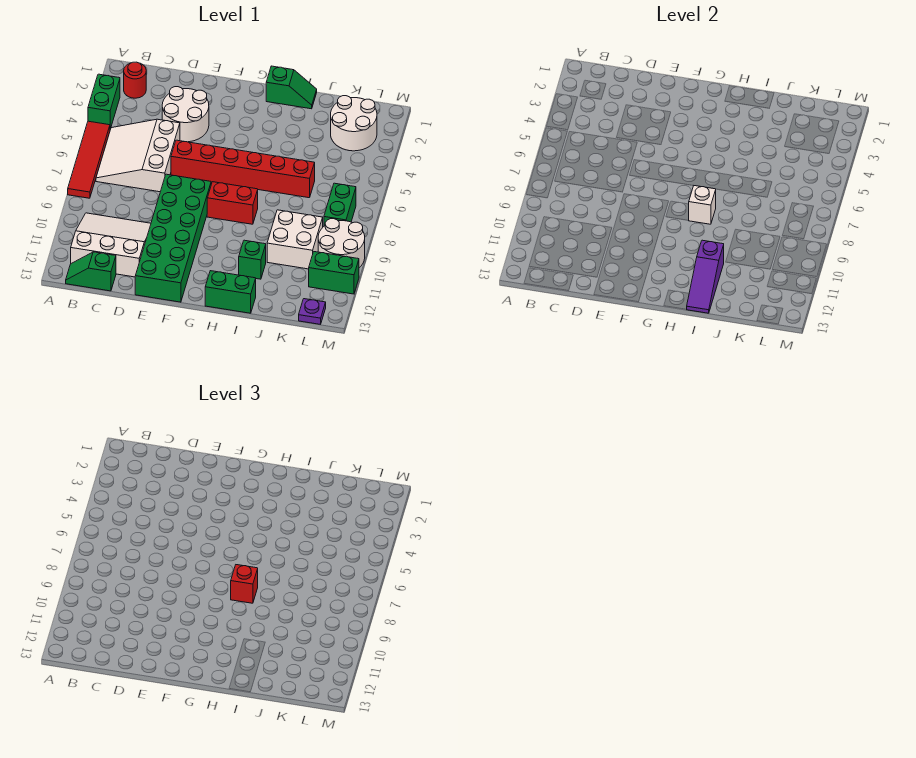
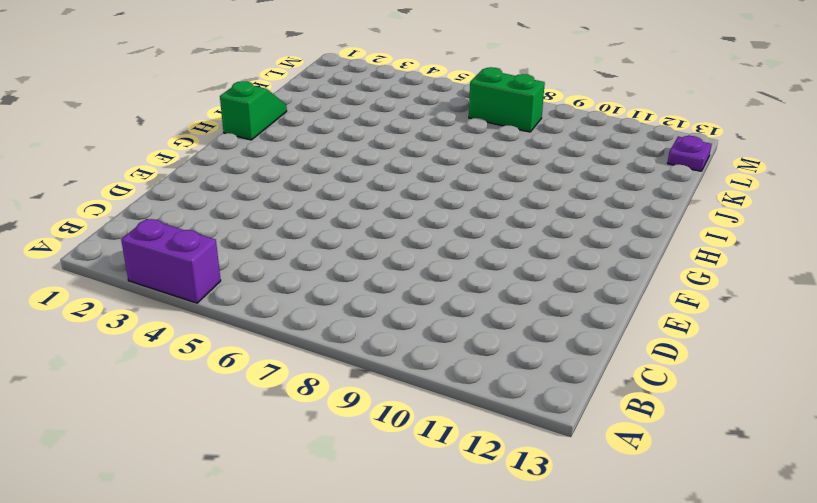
purple 1x2 brick [121,219,221,303] -> green 1x2 brick [88,74,120,129]
none -> red 1x4 tile [68,121,110,198]
none -> red 1x1 round brick [124,62,146,98]
none -> white 3x3 slope [96,119,180,192]

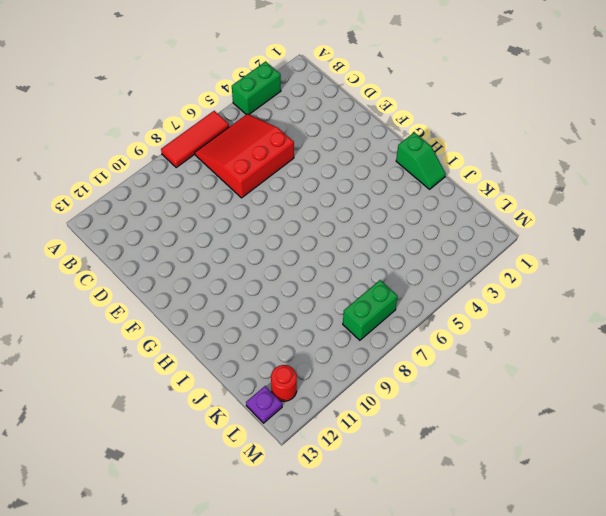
red 1x3 tile [161,111,229,167] -> red 1x4 tile [68,121,110,198]
red 3x3 slope [195,114,294,198] -> white 3x3 slope [96,119,180,192]
red 1x1 round brick [271,365,297,401] -> red 1x1 round brick moved to [124,62,146,98]
none -> white 3x3 slope [71,213,151,277]
none -> green 1x2 slope [66,252,116,291]
none -> white 2x2 round brick [162,87,209,142]

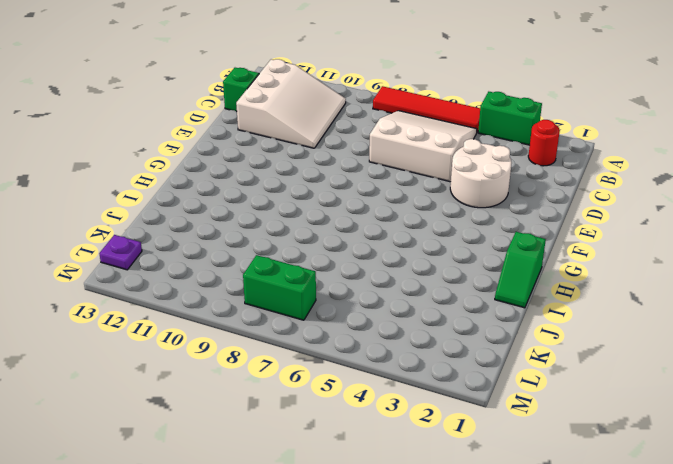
none -> red 1x6 brick [171,140,315,198]
none -> green 2x6 brick [135,174,211,302]
none -> red 1x2 brick [207,182,258,224]

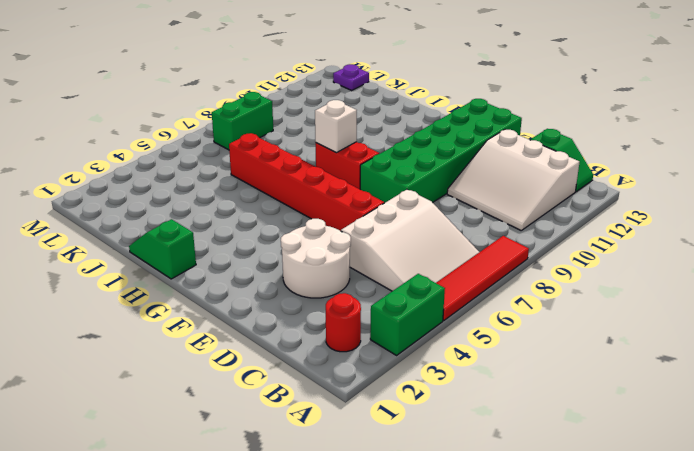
none -> green 1x2 brick [205,271,256,313]
none -> green 1x1 brick [239,240,266,279]
none -> white 2x2 brick [267,210,323,269]

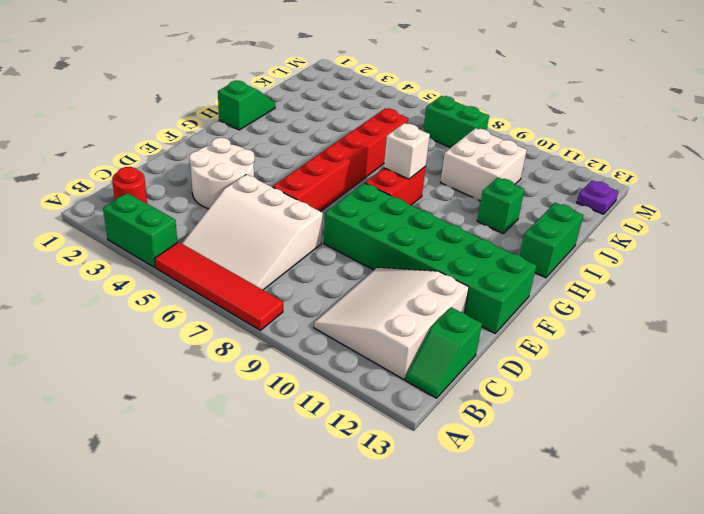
none -> white 2x2 round brick [331,96,377,151]
none -> white 2x2 round brick [318,219,365,268]
none -> green 1x2 brick [309,252,359,294]

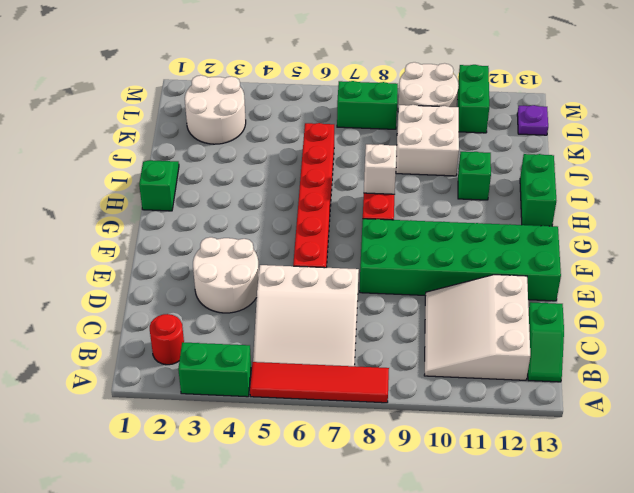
none -> purple 1x3 slope [686,240,724,313]
none -> red 1x1 brick [231,565,258,603]

